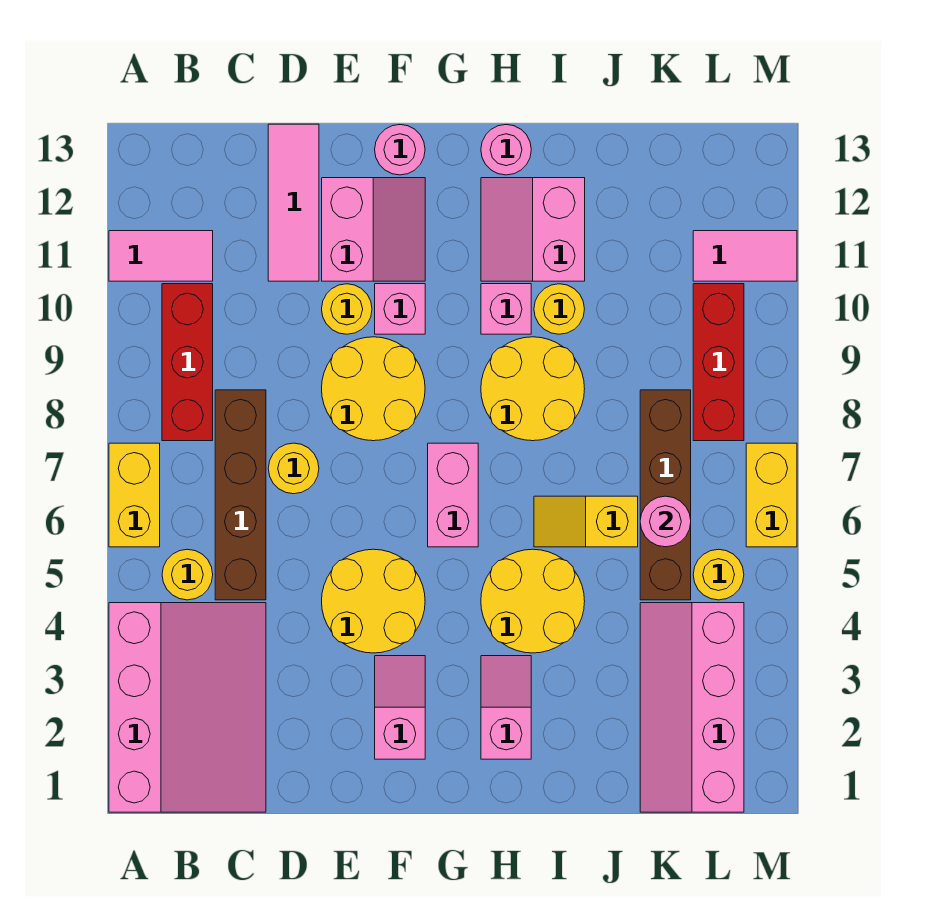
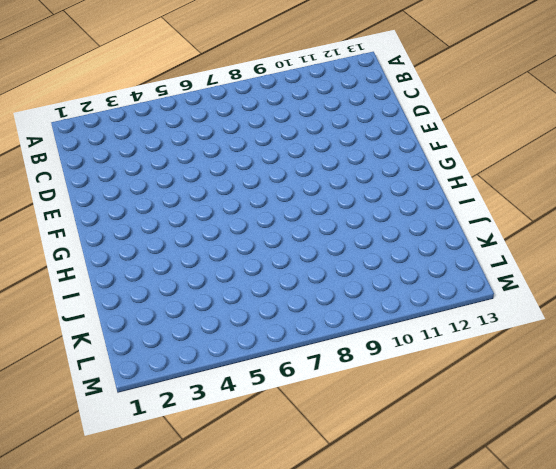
none -> pink 3x4 slope [109,603,266,812]
none -> yellow 1x2 brick [109,443,160,547]
none -> pink 1x2 tile [109,231,213,281]
none -> yellow 1x1 round brick [162,549,213,600]

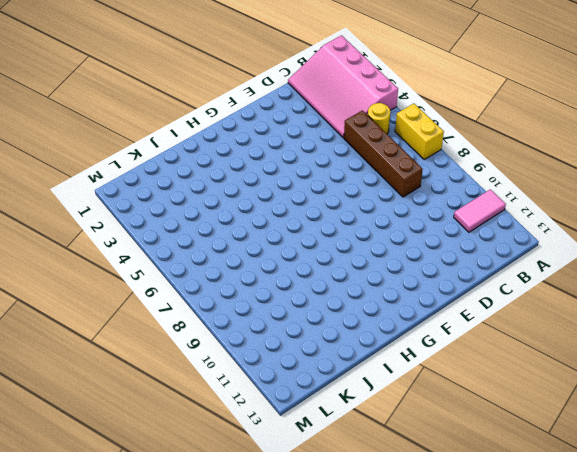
none -> red 1x3 brick [162,284,213,441]
none -> yellow 1x1 round brick [268,443,319,494]
none -> pink 1x3 tile [268,124,319,281]
none -> yellow 2x2 round brick [322,549,425,653]

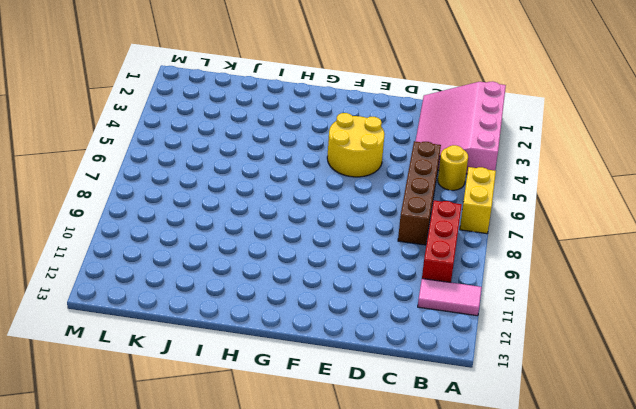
none -> yellow 1x1 round brick [268,443,319,494]
none -> pink 1x3 tile [268,124,319,281]
none -> yellow 2x2 round brick [322,337,425,441]
none -> yellow 1x1 round brick [322,284,372,334]

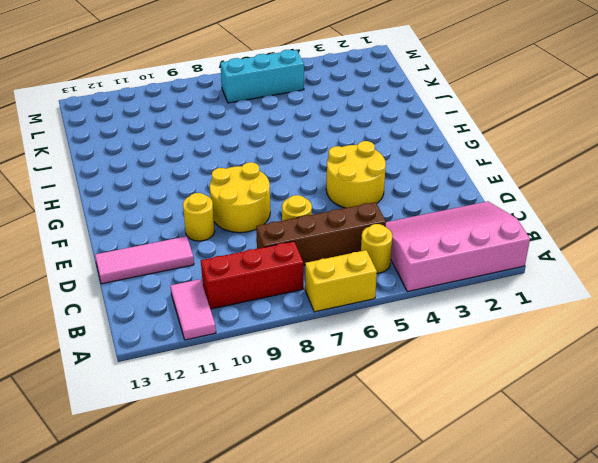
cyan 1x3 brick [220,50,304,103] -> yellow 1x1 round brick [693,549,744,600]
none -> pink 2x2 slope [322,178,425,281]
none -> pink 1x2 slope [375,656,425,759]
none -> pink 1x1 brick [375,284,425,334]
none -> pink 1x1 round brick [375,125,425,175]

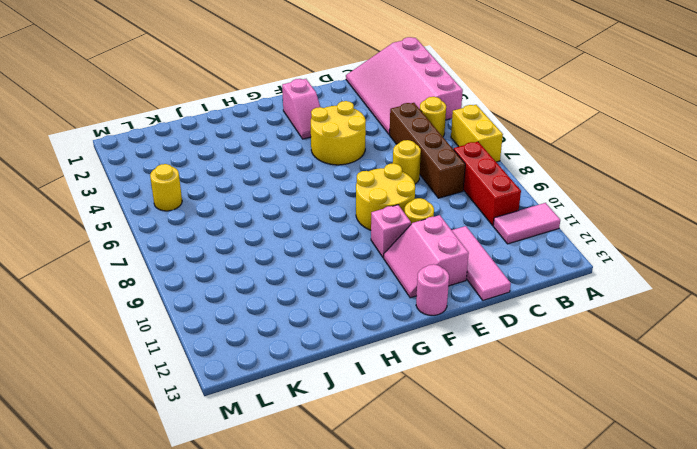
none -> pink 1x2 brick [428,443,478,547]
none -> pink 1x2 slope [481,656,531,759]
none -> yellow 2x2 round brick [481,549,585,653]
none -> yellow 2x2 round brick [481,337,585,441]

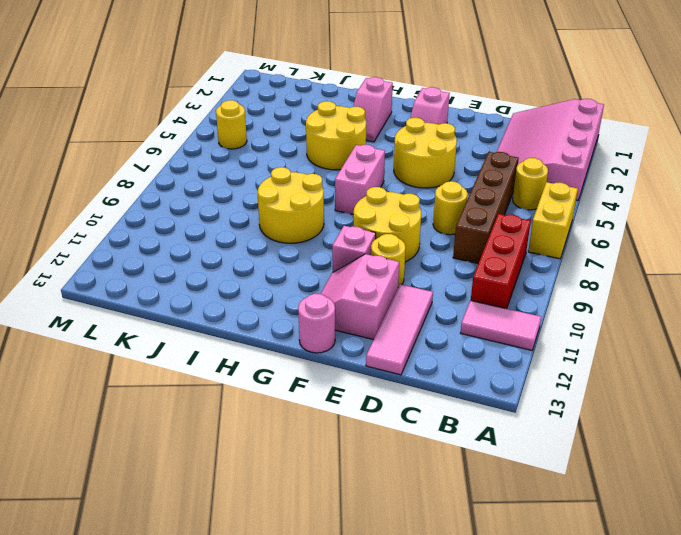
none -> pink 1x1 brick [481,284,531,334]
none -> pink 2x2 slope [481,178,585,281]
none -> pink 1x1 round brick [481,125,531,175]
none -> yellow 1x2 slope [534,496,638,547]

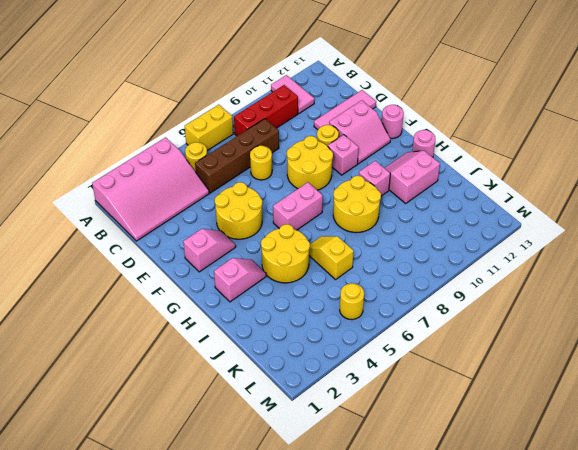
none -> yellow 1x1 round brick [534,284,584,334]
none -> pink 2x4 slope [640,603,744,812]
none -> brown 1x4 brick [640,390,691,600]
none -> red 1x3 brick [693,284,744,441]

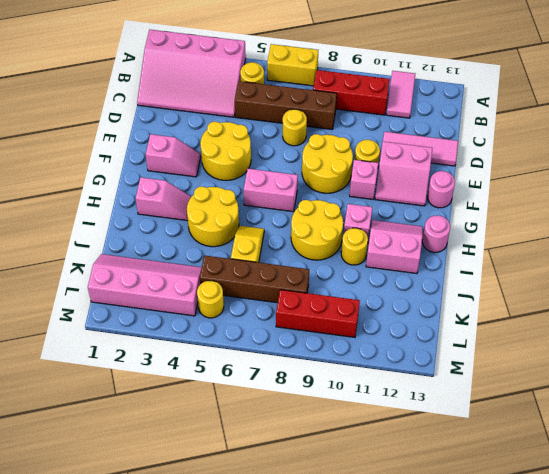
none -> pink 1x2 tile [693,231,797,281]
none -> yellow 1x2 brick [746,443,797,547]
none -> pink 1x1 round brick [640,496,691,547]

